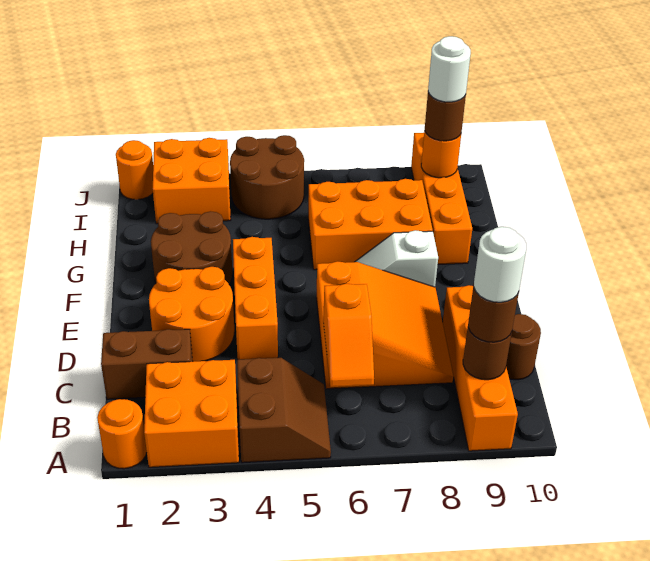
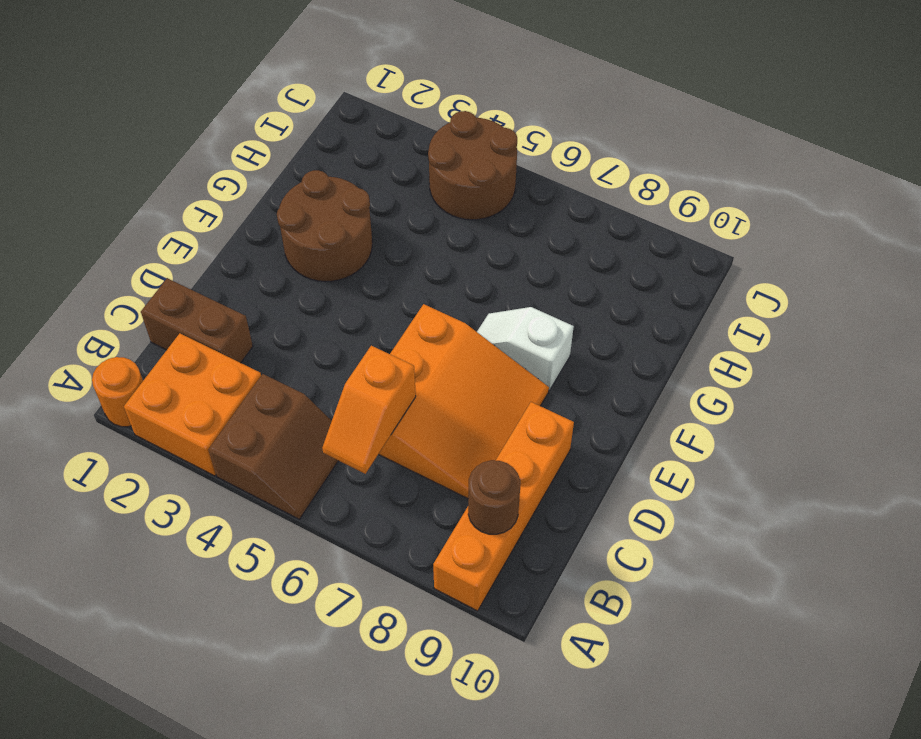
none -> brown 1x1 round brick [506,314,541,380]
none -> orange 2x2 round brick [149,267,234,362]
none -> orange 1x3 brick [233,237,278,359]

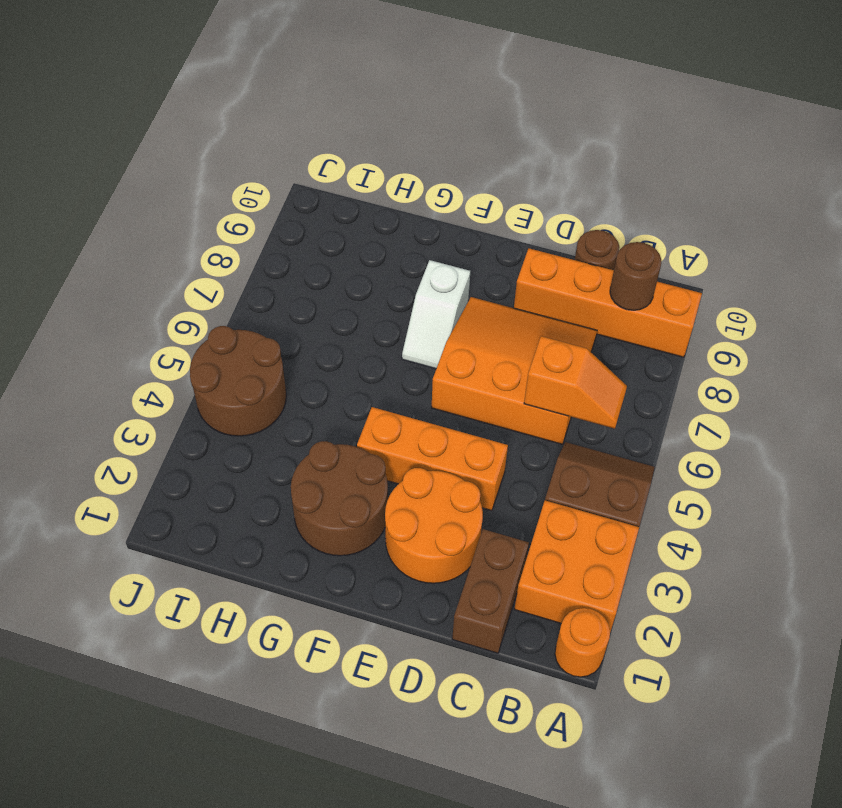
none -> orange 2x3 brick [308,179,433,270]
none -> orange 1x4 brick [411,133,472,265]
none -> orange 2x2 brick [153,138,231,224]

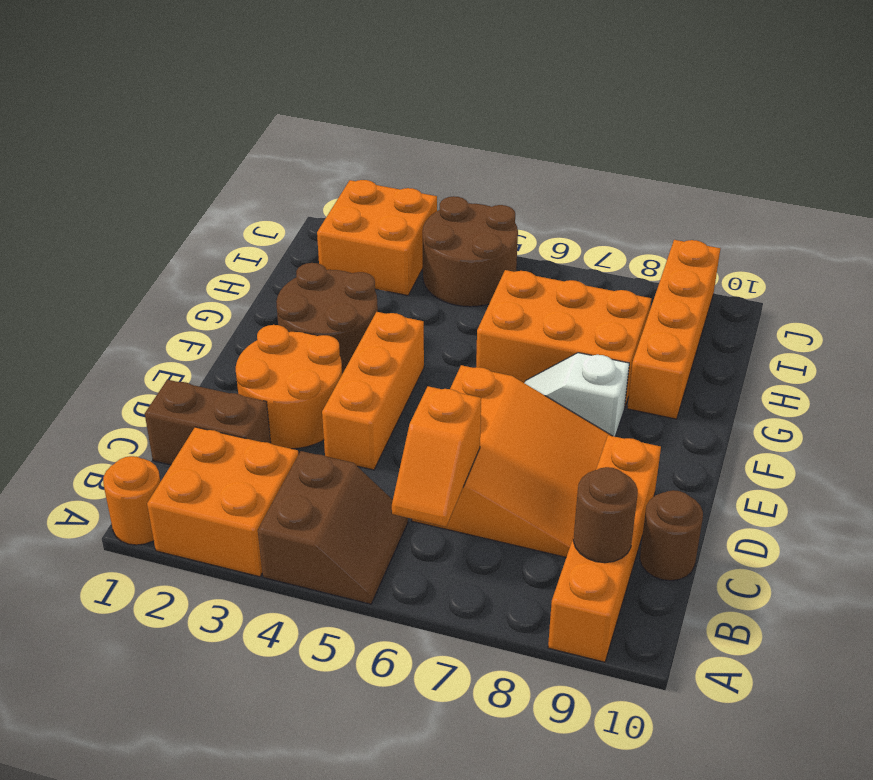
none -> orange 1x1 round brick [116,140,153,200]
none -> orange 1x1 round brick [421,130,461,178]
none -> brown 1x1 round brick [468,285,519,342]

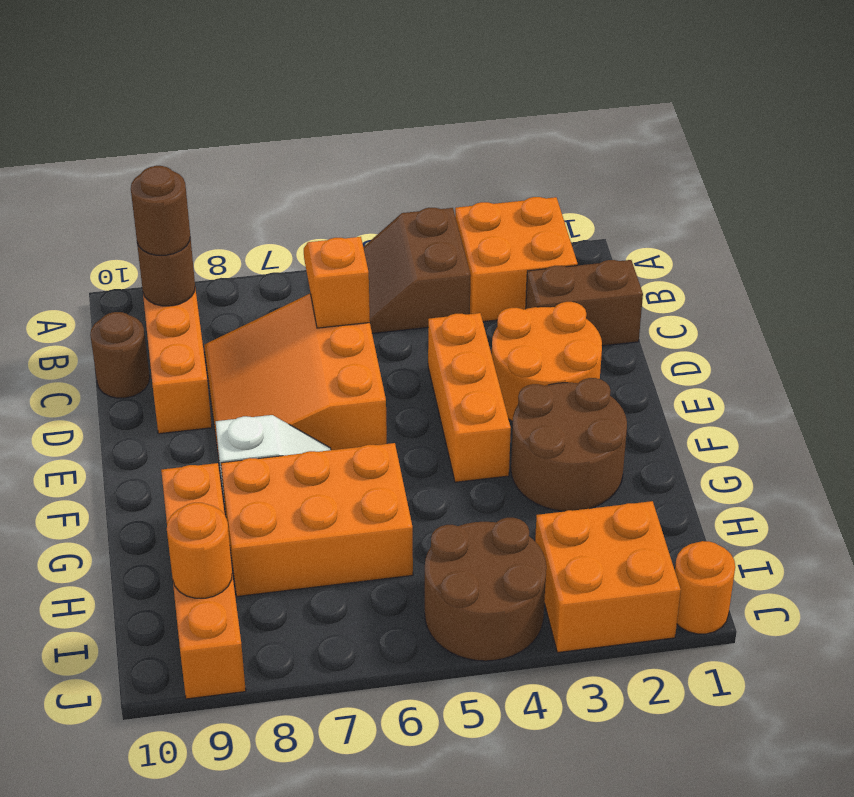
none -> orange 1x1 round brick [97,399,147,469]
none -> brown 1x1 round brick [425,92,466,141]
none -> white 1x1 round brick [474,227,526,302]

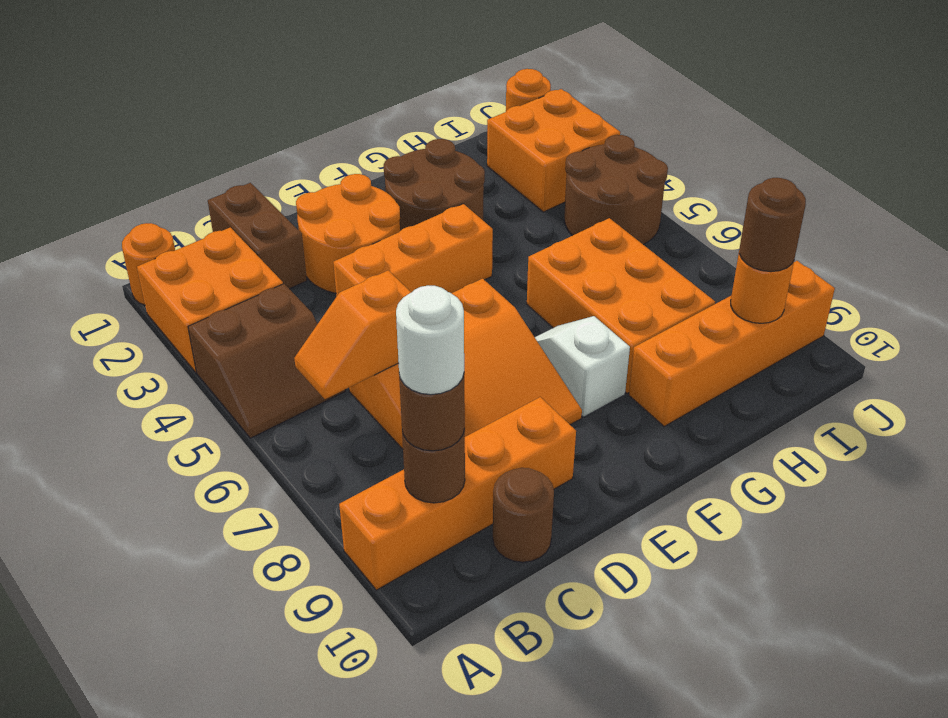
none -> white 1x1 round brick [428,36,471,102]

